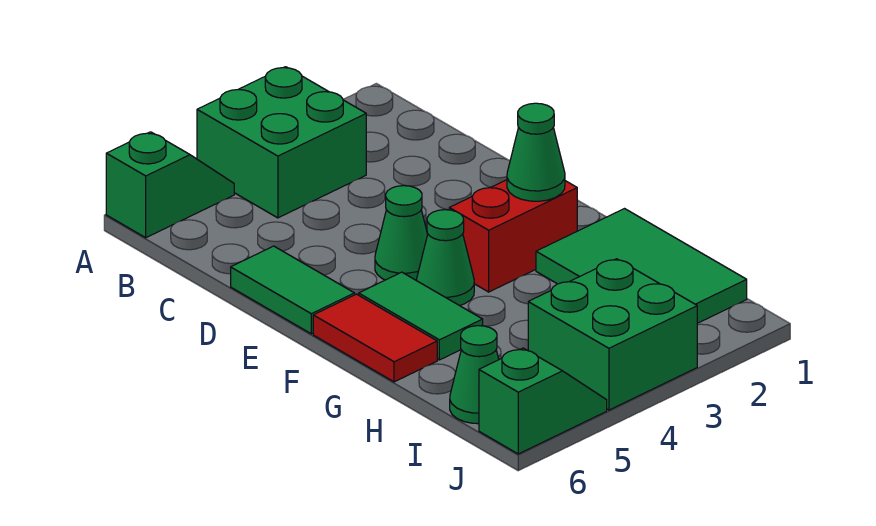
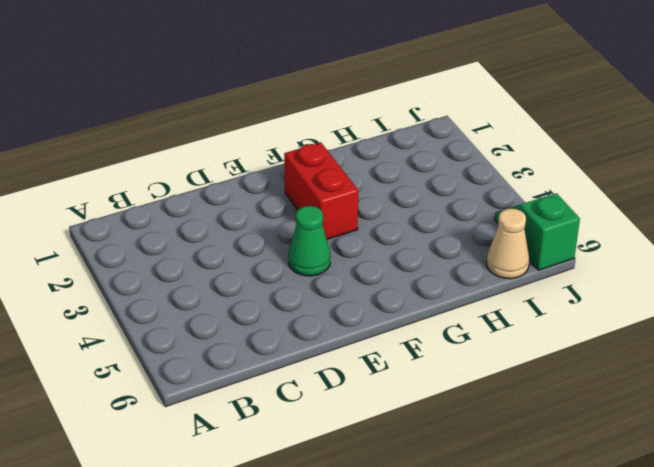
tan 1x1 cone [487,208,529,279] -> green 1x1 cone [450,326,499,424]
none -> green 2x2 brick [197,67,366,218]
none -> green 1x2 slope [106,132,234,238]
none -> green 1x2 tile [231,246,355,334]

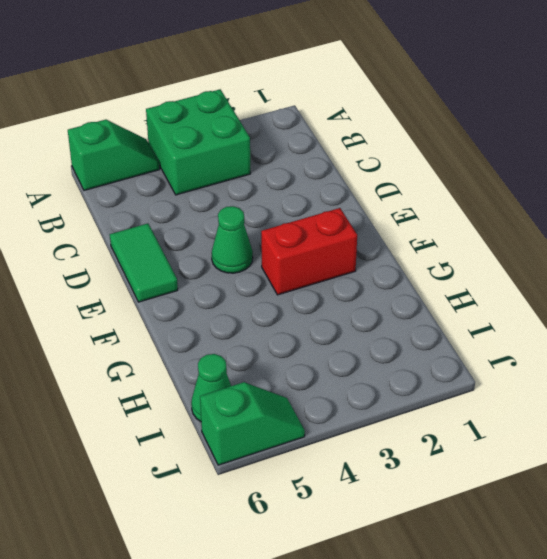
none -> green 1x1 cone [417,210,474,306]
none -> green 1x2 tile [359,272,483,360]
none -> red 1x2 tile [313,294,437,382]

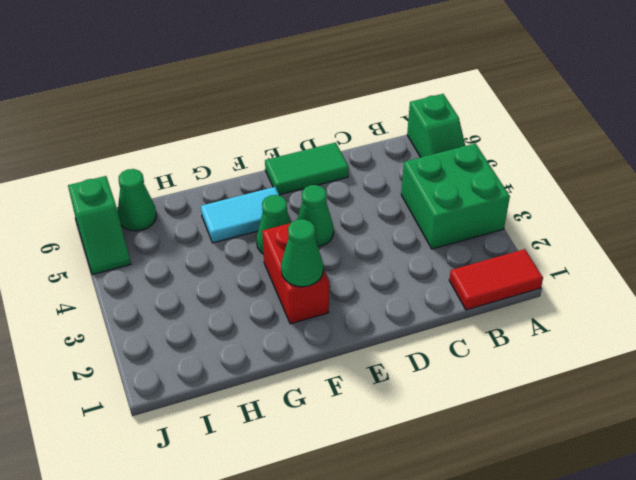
red 1x2 tile [449,249,543,310] -> red 1x2 tile moved to [313,294,437,382]
cyan 1x2 tile [201,187,279,243] -> green 1x2 tile [359,272,483,360]
none -> green 2x3 tile [536,209,747,323]
none -> green 2x2 brick [528,259,697,410]

